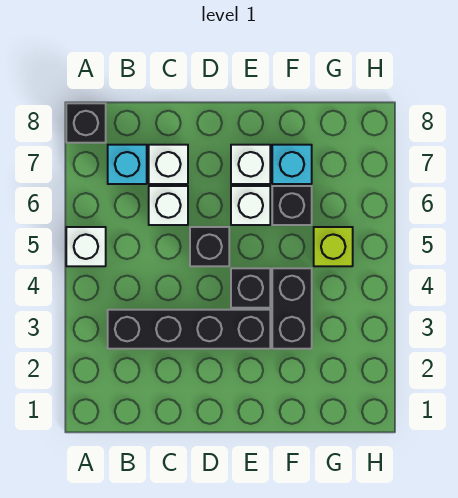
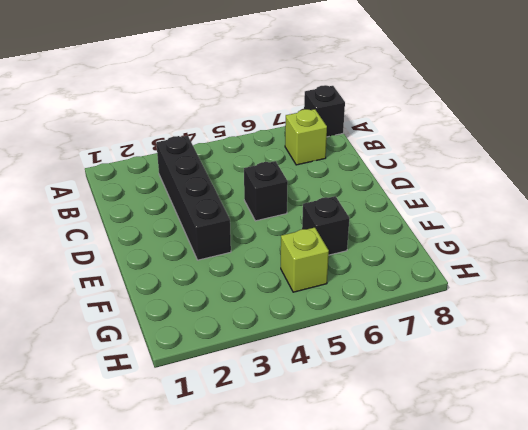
lime 1x1 brick [285,109,327,165] -> cyan 1x1 brick [108,145,147,184]
none -> white 1x1 brick [66,227,106,266]
none -> white 1x1 brick [149,186,188,225]
none -> white 1x1 brick [149,145,188,184]

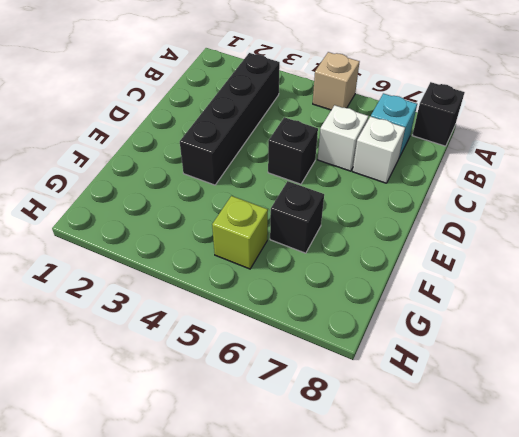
tan 1x1 brick [313,52,360,110] -> white 1x1 brick [66,227,106,266]
none -> black 1x1 brick [231,268,270,308]
none -> white 1x1 brick [231,186,270,225]
none -> white 1x1 brick [231,145,270,184]

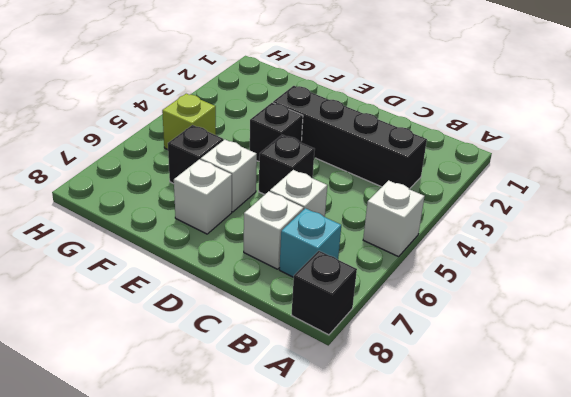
none -> black 1x2 brick [272,268,312,349]
none -> cyan 1x1 brick [272,145,312,184]

